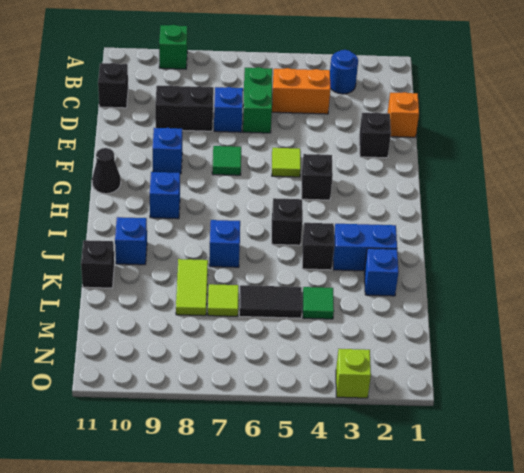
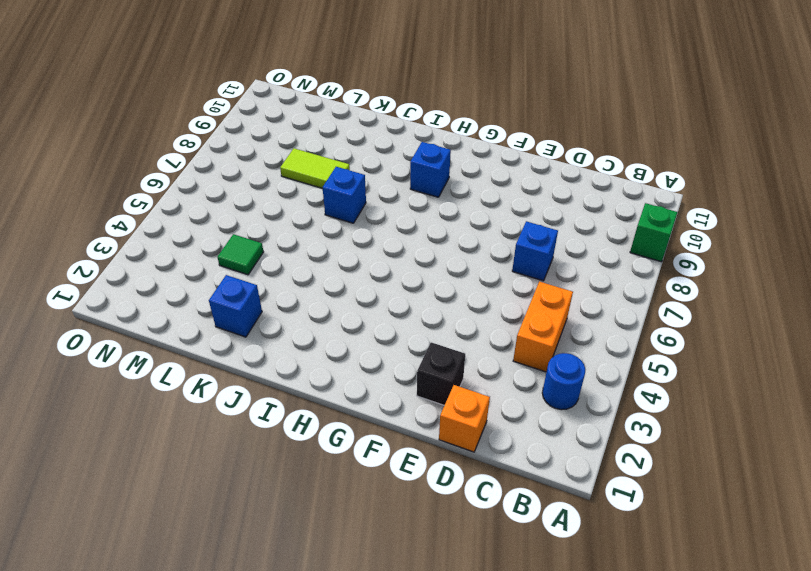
none -> green 1x2 brick [243,67,272,133]
none -> black 1x1 brick [98,63,128,108]
none -> black 1x2 brick [155,85,214,131]

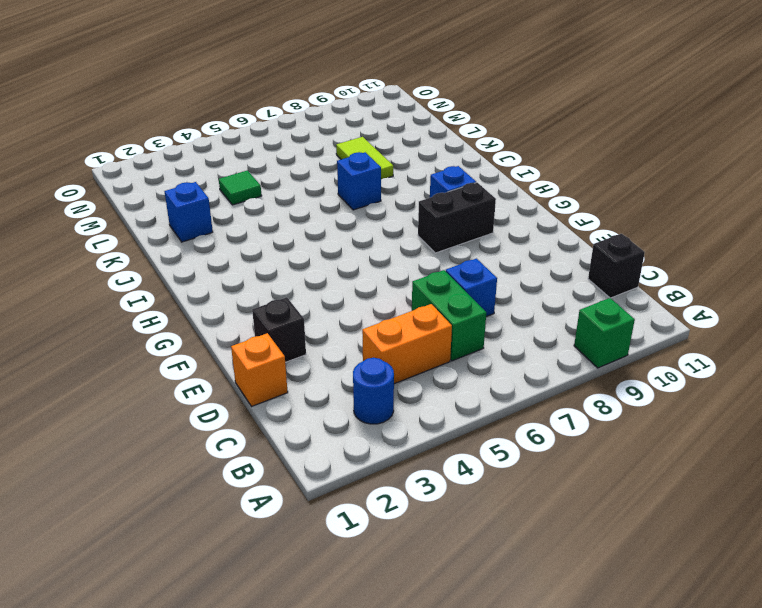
black 1x2 brick [418,182,496,253] -> black 1x2 brick moved to [155,85,214,131]
none -> lime 1x1 tile [272,148,301,177]
none -> green 1x1 tile [212,146,241,175]
none -> blue 1x1 brick [153,128,182,174]

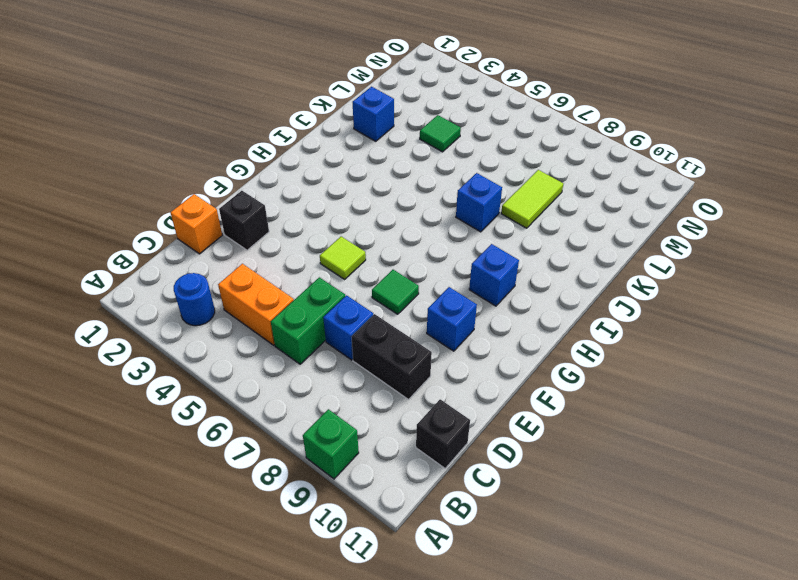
none -> black 1x1 brick [302,154,333,200]
none -> black 1x1 cone [92,148,121,194]
none -> black 1x1 brick [272,198,303,245]

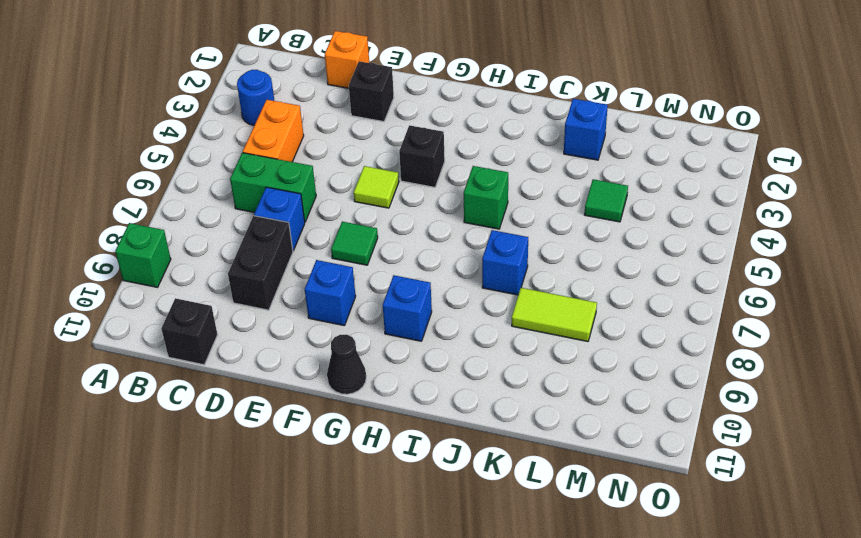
green 1x1 brick [464,166,508,229] -> black 1x1 brick [272,198,303,245]
none -> blue 1x2 brick [333,224,397,271]
none -> black 1x1 brick [302,223,334,270]
none -> blue 1x1 brick [115,217,147,265]

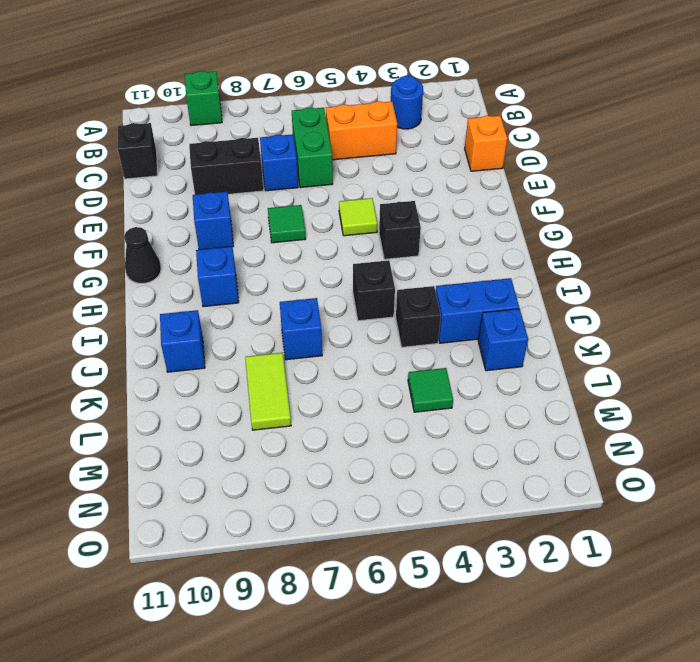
none -> black 1x1 brick [359,112,391,158]
none -> black 1x1 brick [81,240,114,288]
none -> black 1x2 tile [239,285,302,318]

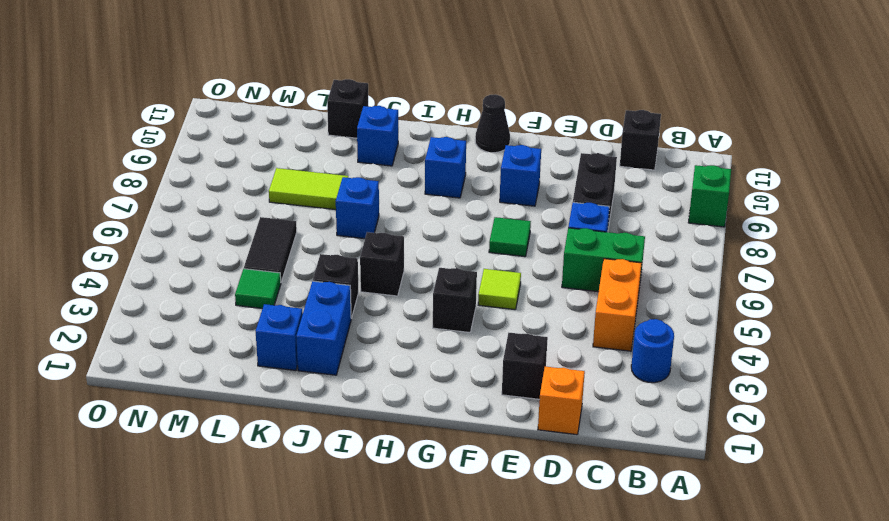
none -> lime 1x1 tile [208,284,239,316]
none -> lime 1x1 brick [336,349,371,398]

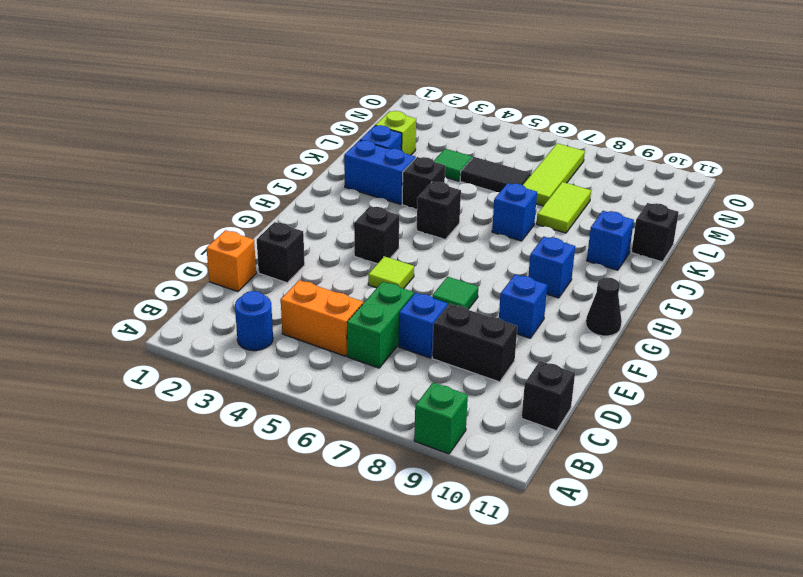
lime 1x1 brick [375,111,416,155] -> lime 1x1 brick moved to [336,349,371,398]
lime 1x3 tile [523,143,585,206] -> lime 1x1 tile [208,284,239,316]

